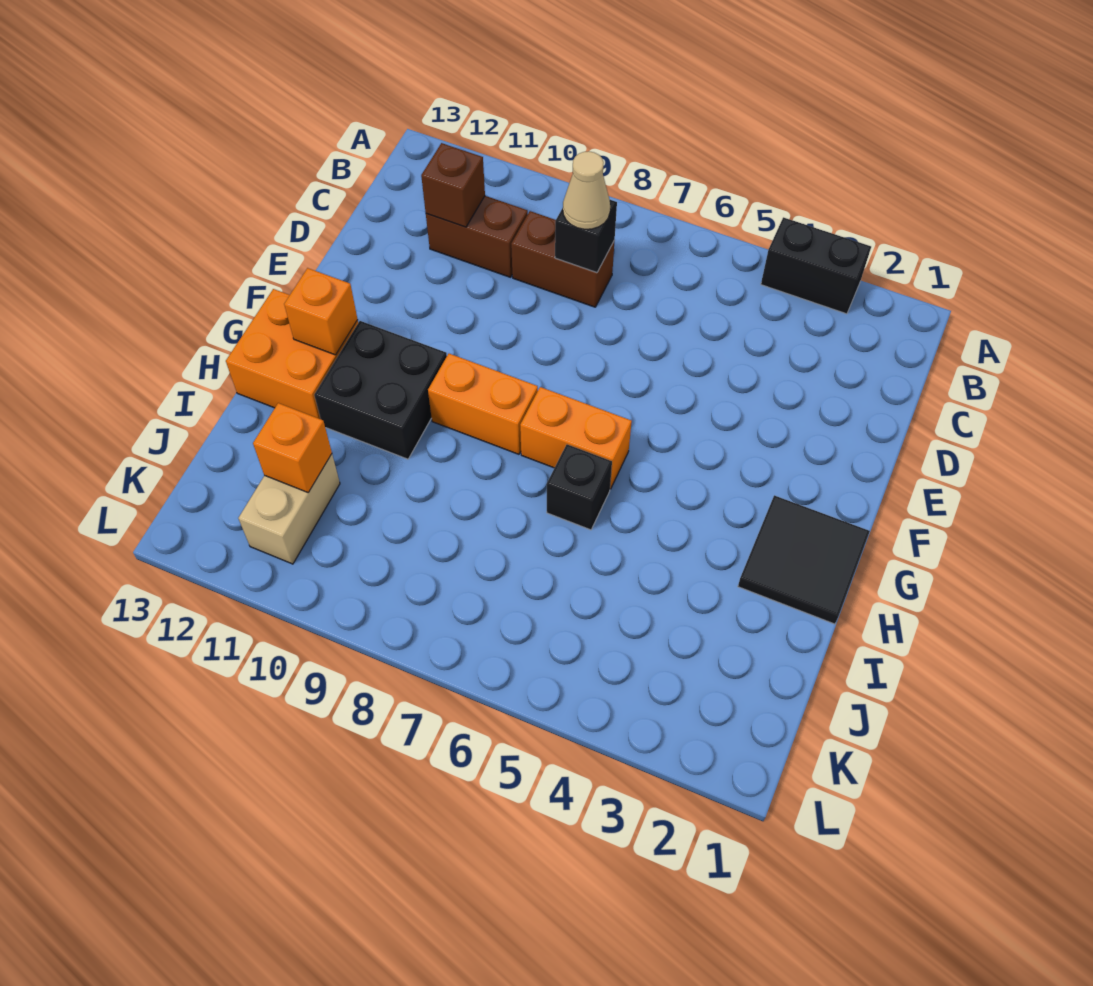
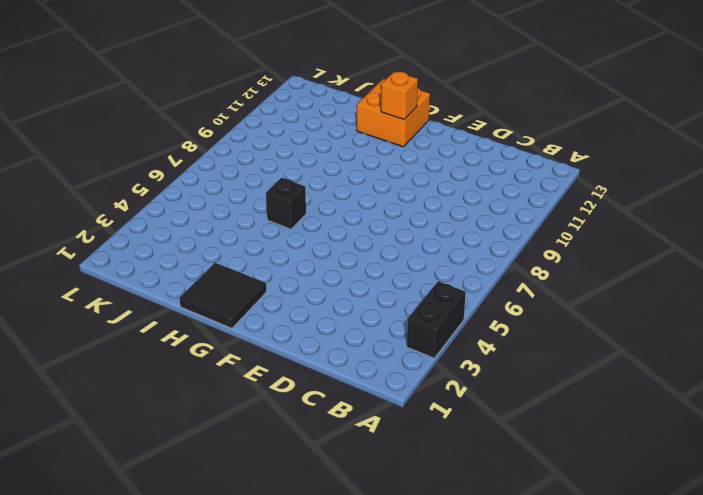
none -> brown 1x2 brick [511,211,615,307]
none -> brown 1x2 brick [426,196,528,277]
none -> orange 1x2 brick [520,387,632,489]

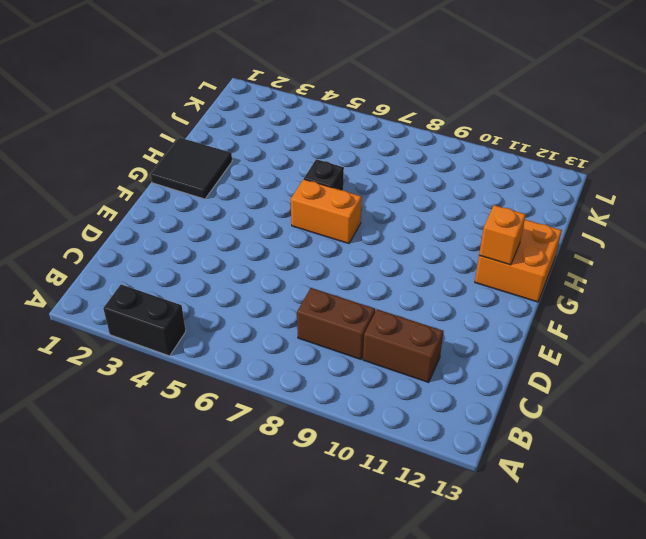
none -> orange 1x2 brick [428,354,538,454]
none -> black 2x2 brick [314,321,447,459]
none -> tan 1x2 brick [239,454,340,564]

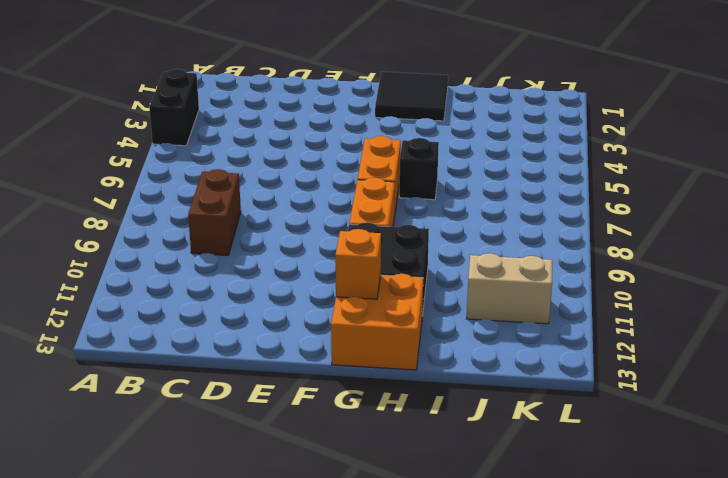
none -> brown 1x2 brick [426,196,528,277]
none -> black 1x1 brick [555,200,617,273]
none -> brown 1x1 brick [421,143,485,227]

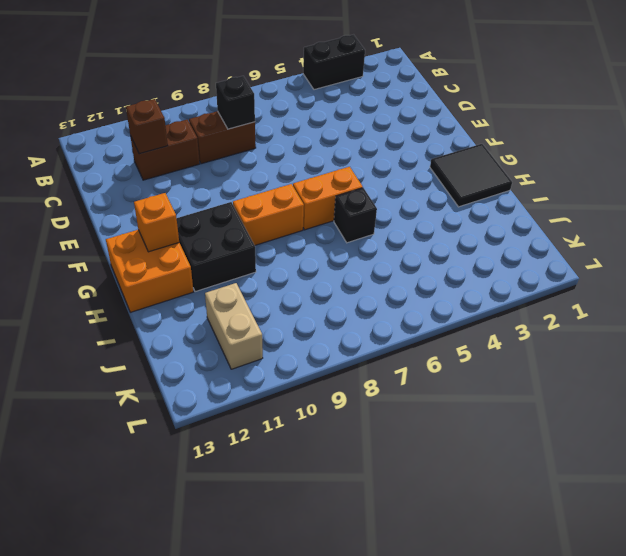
none -> orange 1x1 brick [253,403,332,492]
none -> tan 1x1 cone [563,151,610,229]

